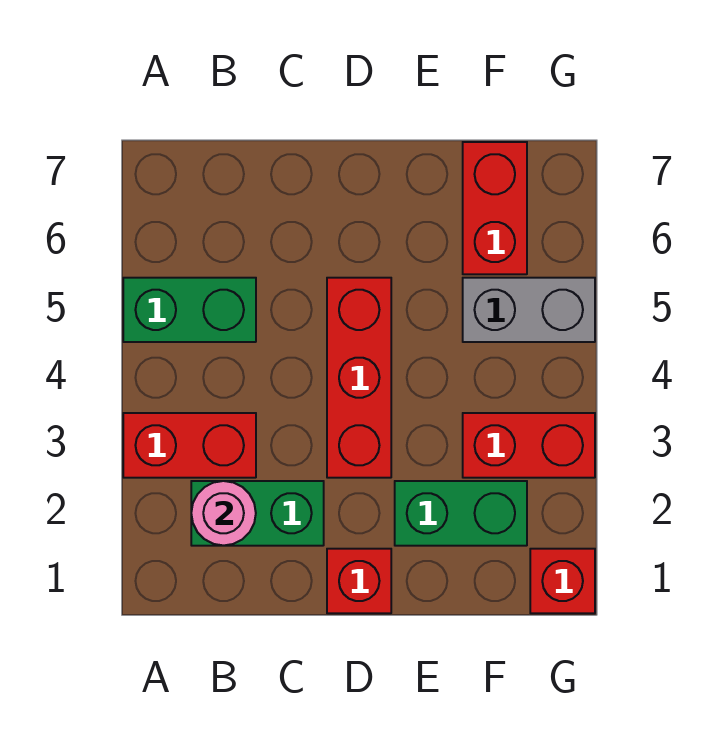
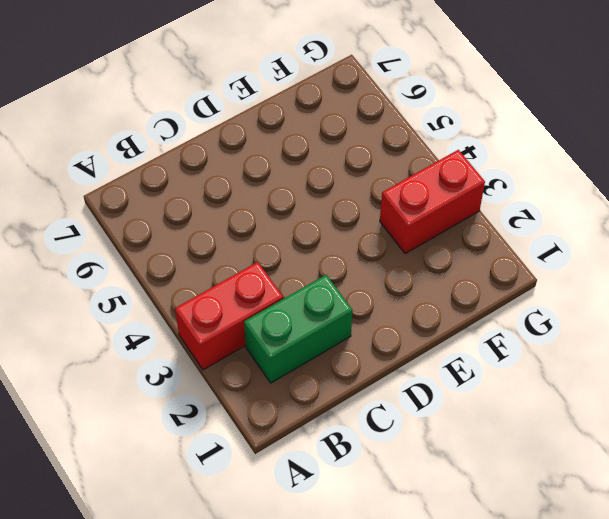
none -> green 1x2 brick [123,278,256,342]
none -> red 1x1 brick [327,549,391,613]

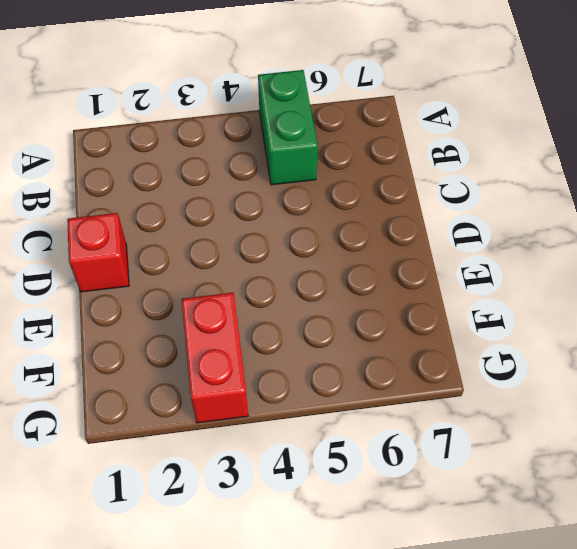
none -> red 1x2 brick [123,413,256,478]
none -> green 1x2 brick [191,481,324,546]

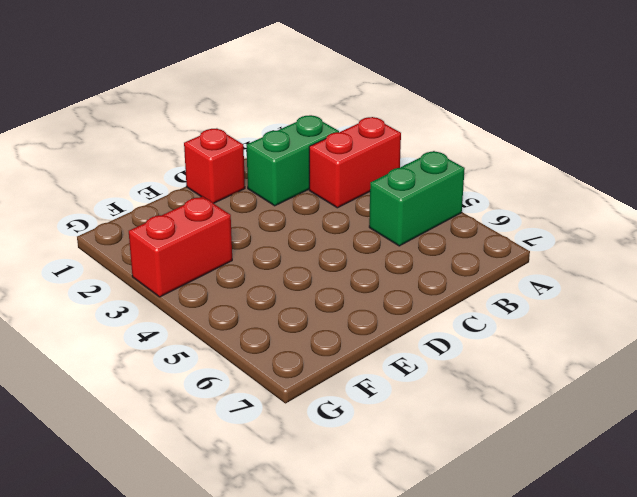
none -> red 1x3 brick [327,278,391,478]
none -> green 1x2 brick [395,481,527,546]

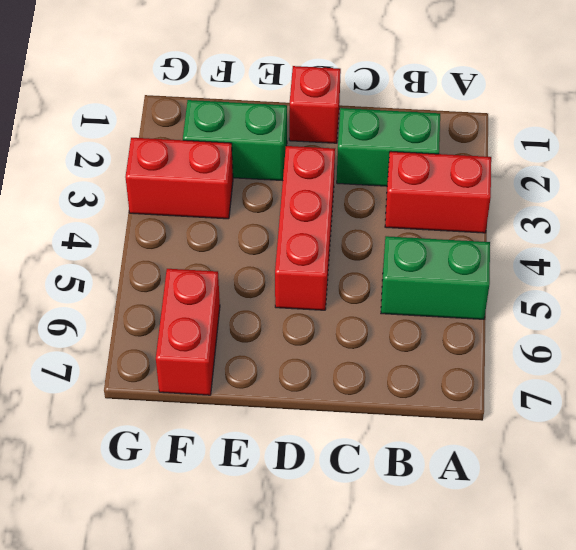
none -> grey 1x2 brick [463,278,595,342]
none -> red 1x1 brick [530,549,595,613]

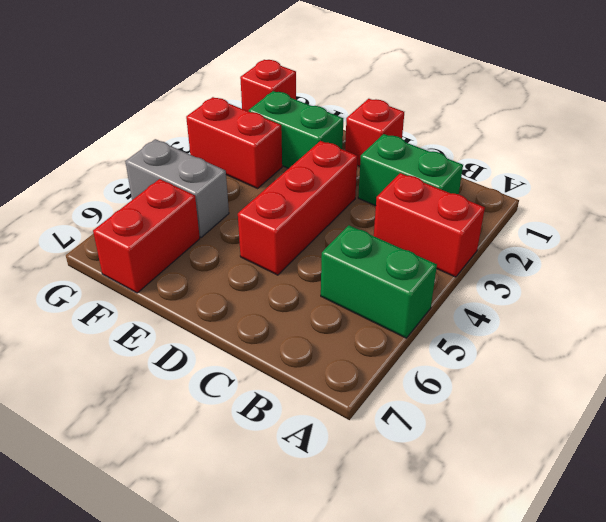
none -> pink 1x1 round brick [191,481,256,546]

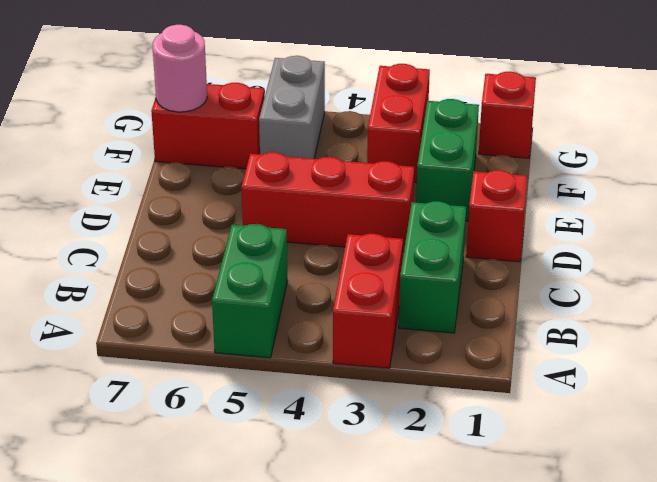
pink 1x1 round brick [153,25,207,112] -> pink 1x1 round brick moved to [191,481,256,546]

